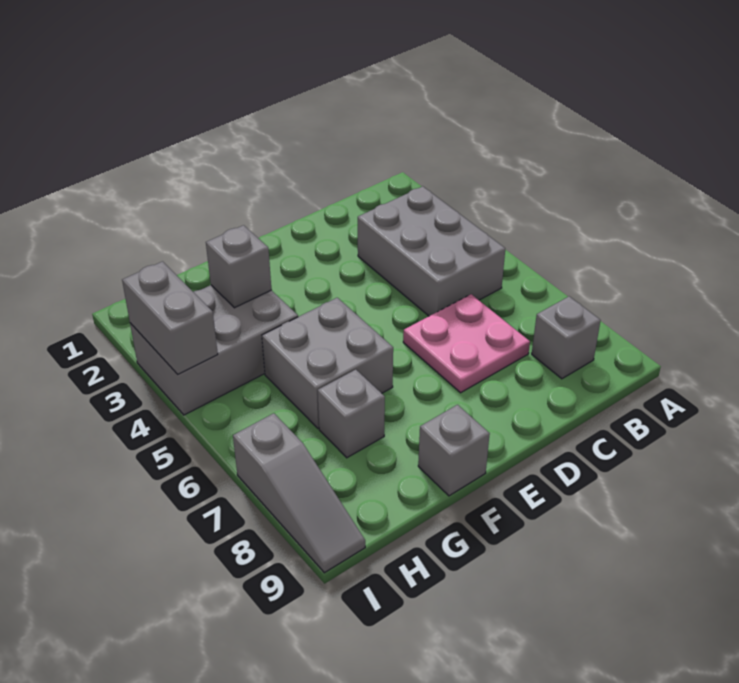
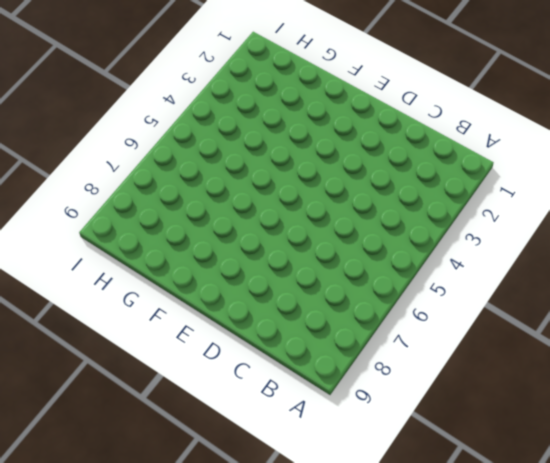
none -> grey 2x3 brick [358,186,505,316]
none -> grey 1x1 brick [532,297,601,379]

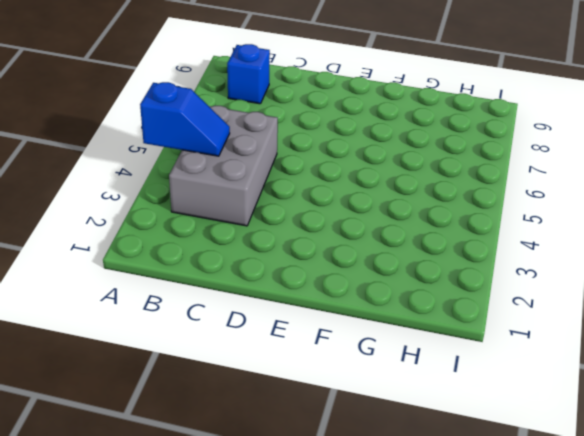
blue 1x2 slope [140,82,230,156] -> none
blue 1x1 brick [227,44,270,104] -> grey 1x1 brick [532,297,601,379]
none -> pink 2x2 plate [403,294,530,393]
none -> grey 2x2 brick [262,298,393,428]

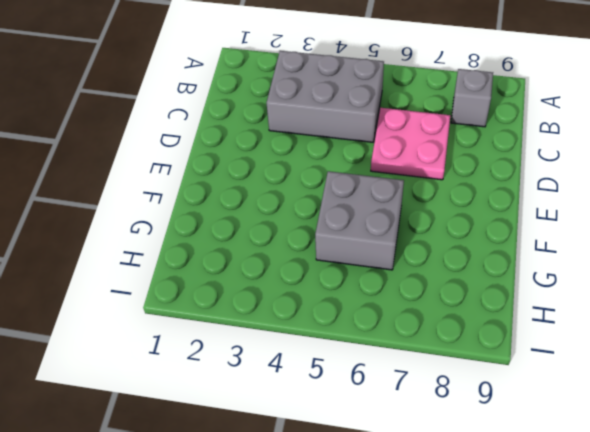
none -> grey 1x1 brick [418,405,490,496]
none -> grey 2x3 brick [130,285,298,415]

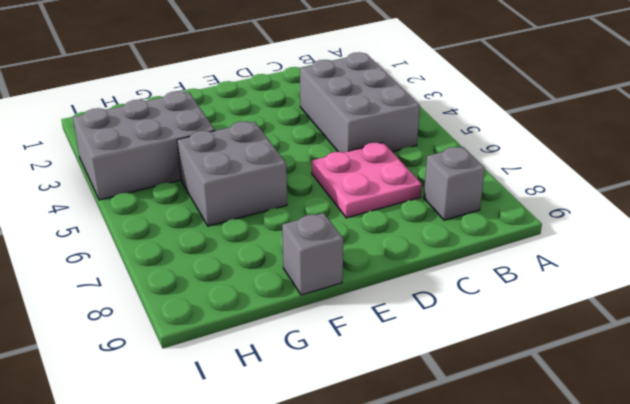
none -> grey 1x1 brick [318,370,385,458]
none -> grey 1x3 slope [233,413,365,573]

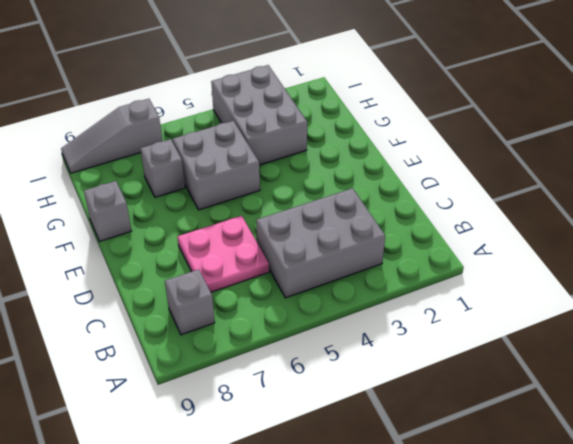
none -> grey 1x1 brick [206,225,271,308]
none -> grey 1x2 brick [122,262,218,374]

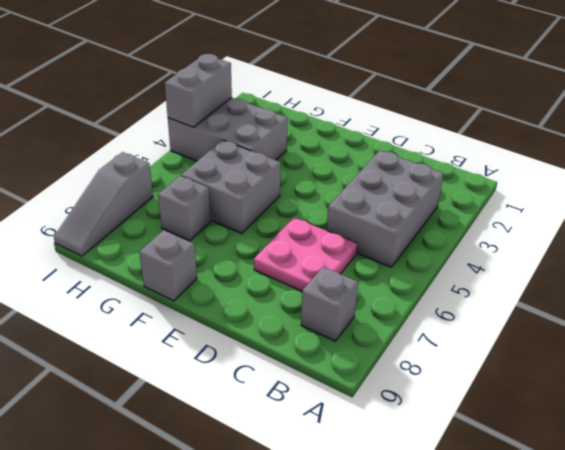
none -> grey 1x1 brick [206,225,271,308]

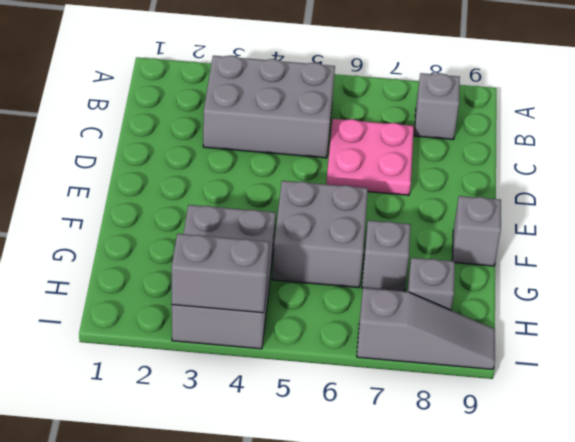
grey 1x1 brick [407,258,455,310] -> grey 1x1 brick moved to [206,225,271,308]

